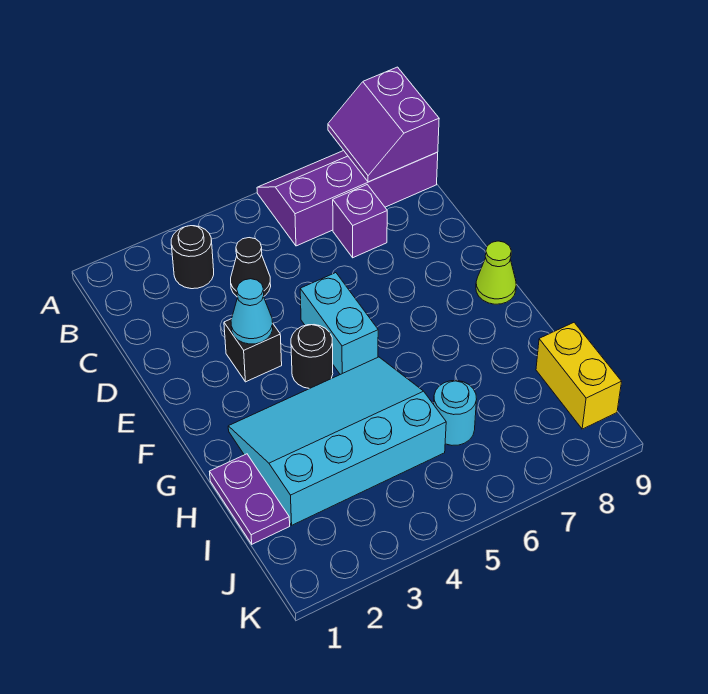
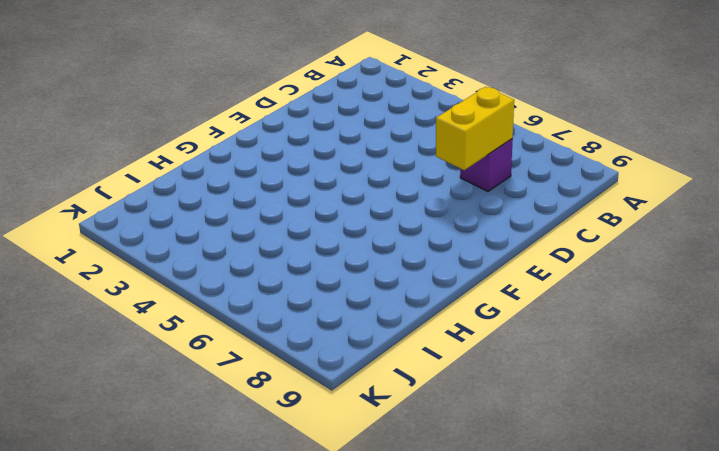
yellow 1x2 brick [436,87,514,170] -> yellow 1x2 brick moved to [536,323,622,429]
none -> purple 2x4 slope [257,151,438,246]
none -> black 1x1 round brick [171,226,214,289]
none -> black 1x1 cone [231,238,271,297]

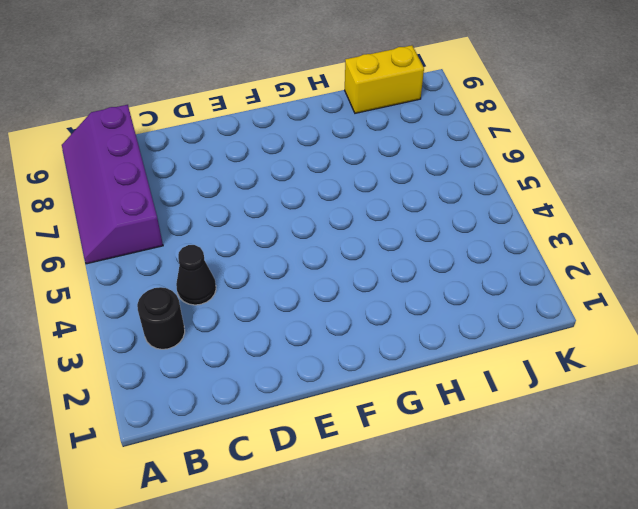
none -> purple 1x1 brick [333,185,387,258]
none -> black 1x1 brick [224,319,282,382]
none -> cyan 1x2 brick [300,273,378,375]

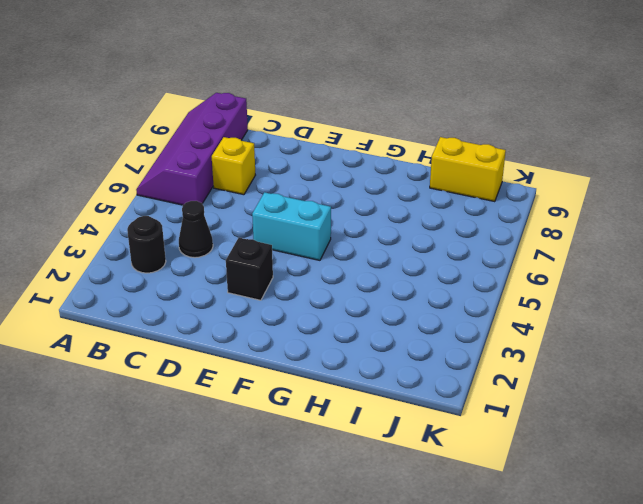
yellow 1x1 brick [212,137,255,195] -> purple 1x1 brick [333,185,387,258]
none -> black 1x1 round brick [291,325,333,389]
none -> lime 1x1 cone [476,241,516,304]
none -> cyan 3x4 slope [228,357,446,525]

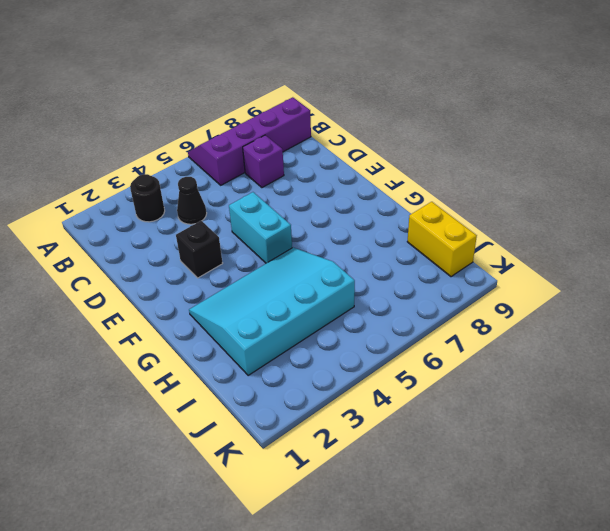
none -> black 1x1 round brick [291,325,333,389]
none -> lime 1x1 cone [476,241,516,304]
none -> purple 1x2 plate [210,454,290,544]

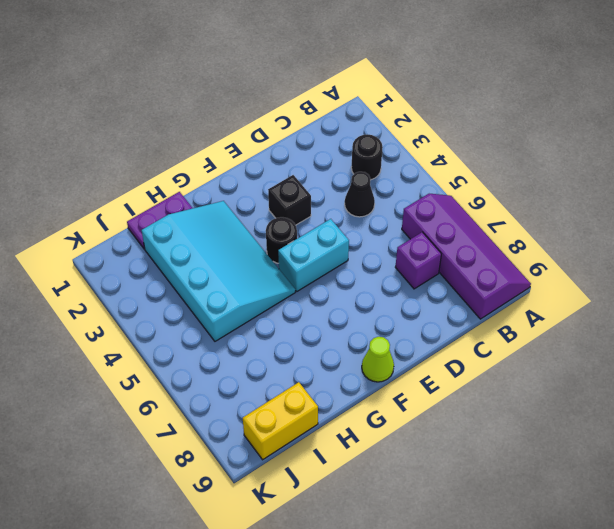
none -> cyan 1x1 round brick [434,381,477,445]
none -> purple 2x2 slope [328,67,439,182]
none -> cyan 1x1 cone [231,279,273,344]

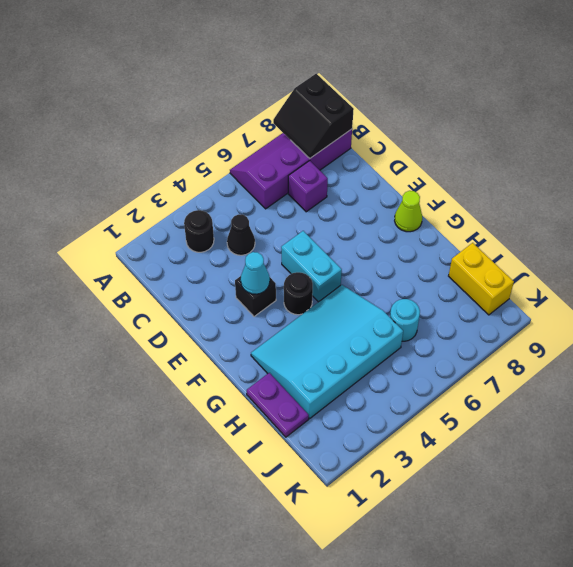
black 2x2 slope [273,74,354,158] -> purple 2x2 slope [328,67,439,182]

